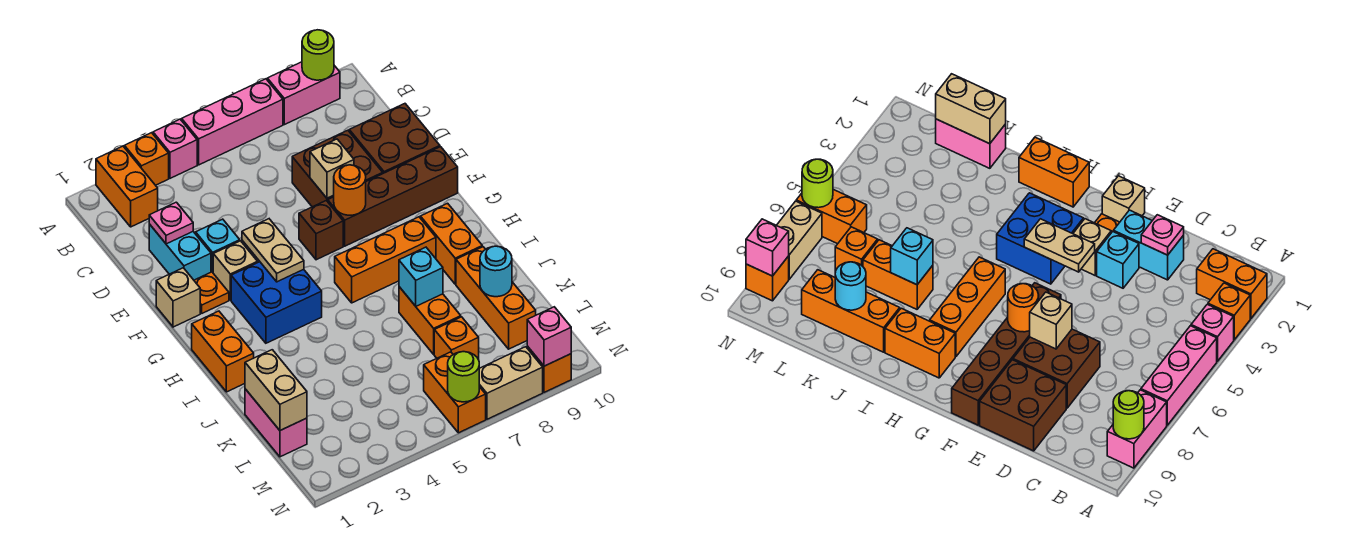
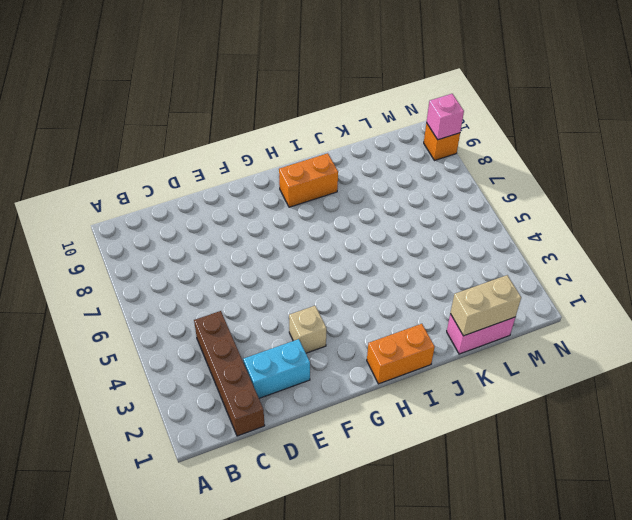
brown 1x4 brick [194,311,265,436] -> brown 1x4 brick moved to [328,147,458,246]
none -> orange 1x2 brick [96,146,158,227]
none -> orange 1x1 brick [124,133,169,185]
none -> pink 1x1 brick [153,119,197,178]
none -> pink 1x3 brick [182,79,283,165]

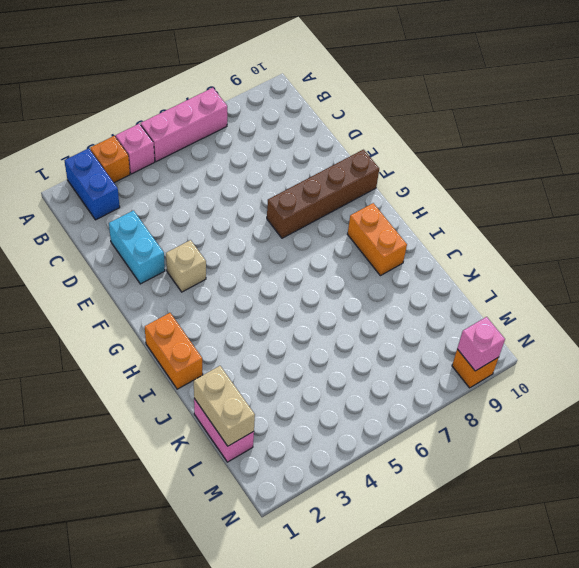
blue 1x2 brick [65,148,120,220] -> orange 1x2 brick [96,146,158,227]
none -> pink 1x2 brick [267,62,340,125]
none -> brown 2x2 brick [292,130,383,207]
none -> brown 2x2 brick [349,104,440,173]
none -> cyan 1x1 brick [196,219,240,272]

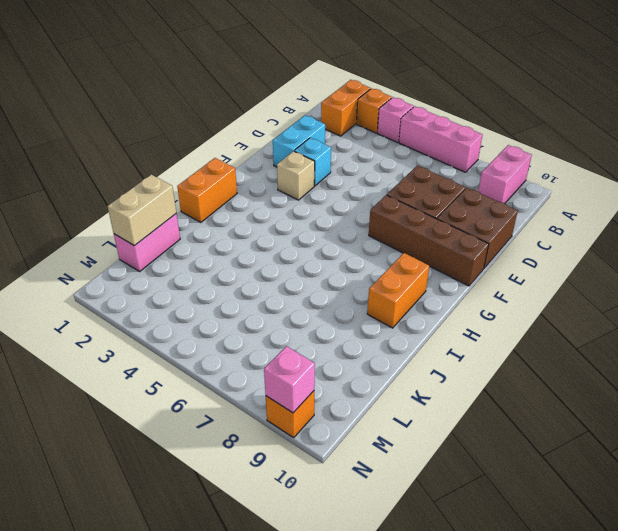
pink 1x2 brick [478,145,532,203] -> pink 1x2 brick turned to [267,62,340,125]
none -> tan 1x1 brick [156,268,200,327]
none -> orange 1x1 plate [194,272,229,313]
none -> brown 1x1 brick [299,201,343,260]
none -> blue 2x2 brick [231,262,322,343]

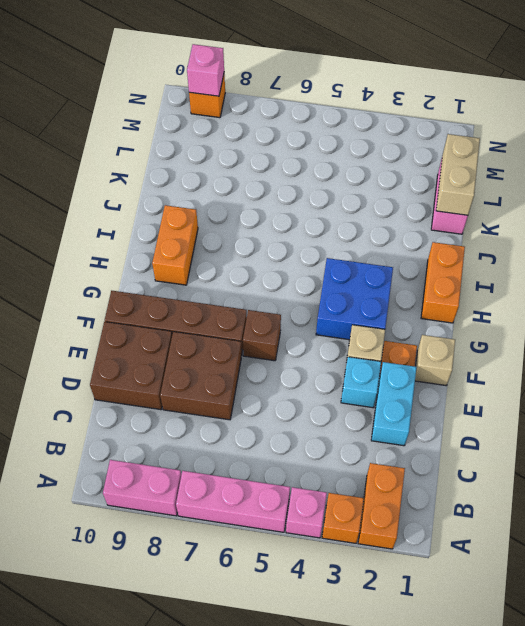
none -> orange 1x3 brick [335,217,436,303]
none -> orange 1x2 brick [399,287,461,354]
none -> orange 1x3 brick [456,247,536,349]
none -> orange 1x1 brick [434,317,479,360]

